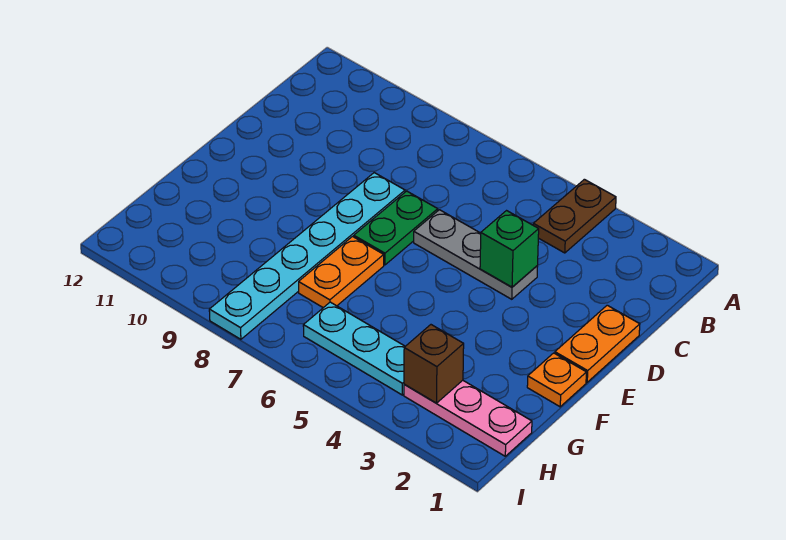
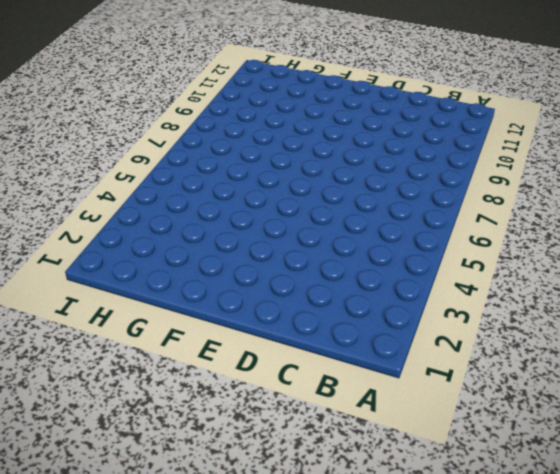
none -> brown 1x2 plate [533,179,616,253]
none -> orange 1x2 plate [555,305,640,382]

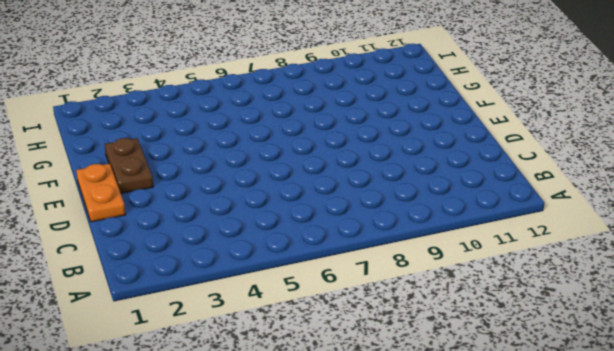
brown 1x2 plate [105,138,153,193] -> brown 1x2 plate moved to [533,179,616,253]
none -> grey 1x3 plate [414,210,538,299]
none -> green 1x2 plate [354,191,438,265]

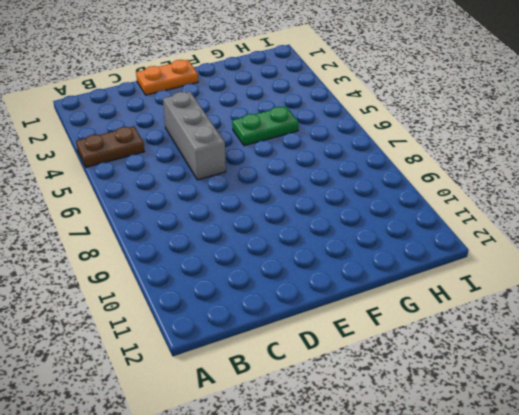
grey 1x3 brick [163,92,226,180] -> grey 1x3 plate [414,210,538,299]
green 1x2 plate [232,106,298,146] -> green 1x2 plate moved to [354,191,438,265]
none -> cyan 1x6 plate [209,173,405,339]
none -> orange 1x1 plate [527,353,586,407]

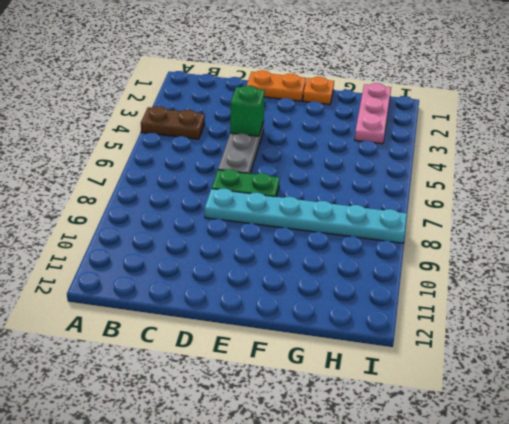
none -> orange 1x2 plate [299,237,384,308]
none -> cyan 1x3 plate [303,302,405,395]

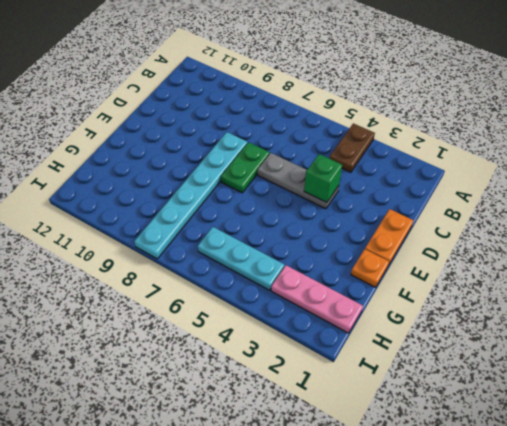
none -> orange 1x2 plate [299,237,384,308]
none -> brown 1x1 brick [404,325,464,403]

